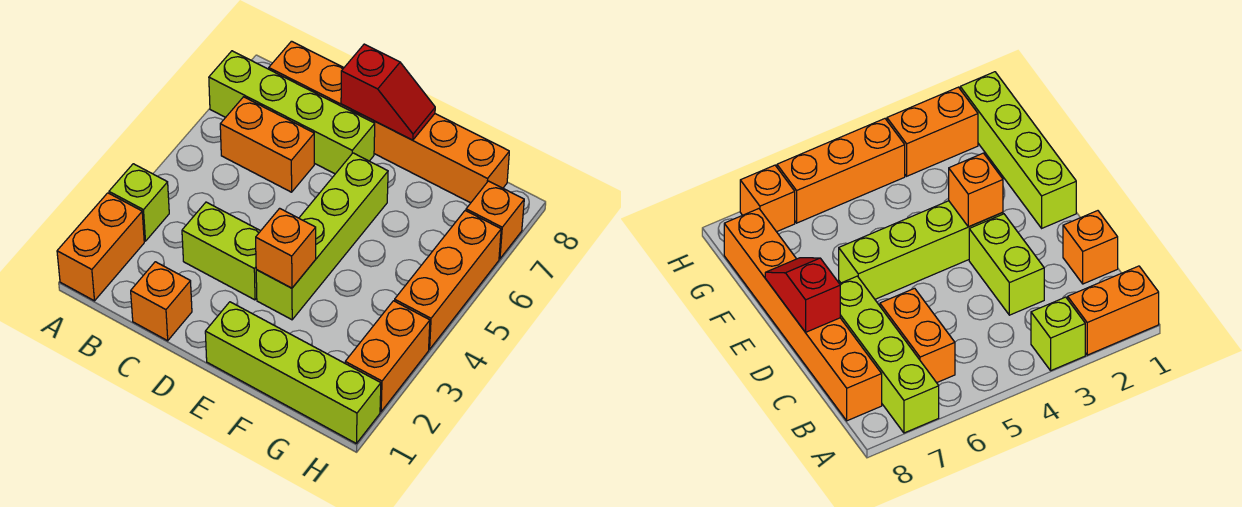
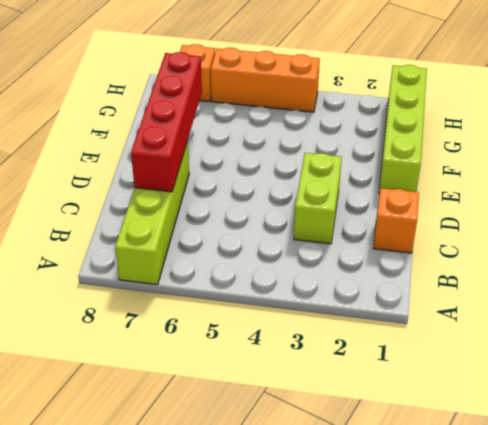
red 1x4 brick [131,52,202,192] -> none
none -> orange 1x2 brick [57,193,144,301]
none -> lime 1x1 brick [109,164,169,241]
none -> orange 1x2 brick [220,97,314,192]

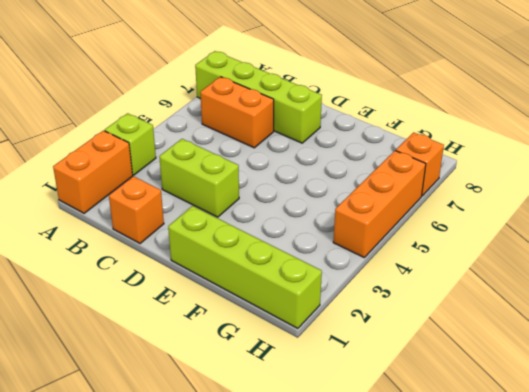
none -> orange 1x6 brick [269,41,509,203]
none -> lime 1x4 brick [256,153,388,320]
none -> orange 1x2 brick [345,301,430,412]

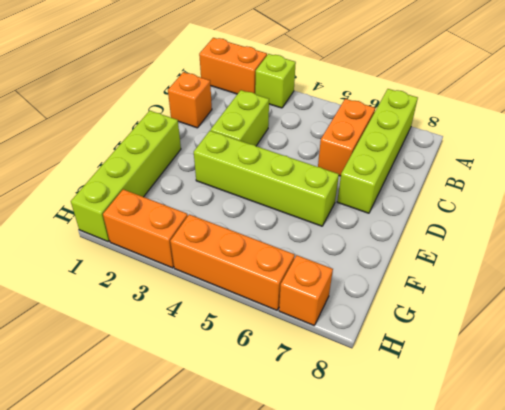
none -> orange 1x6 brick [269,41,509,203]
none -> red 1x2 slope [341,44,435,140]
none -> orange 1x1 brick [256,208,316,288]

